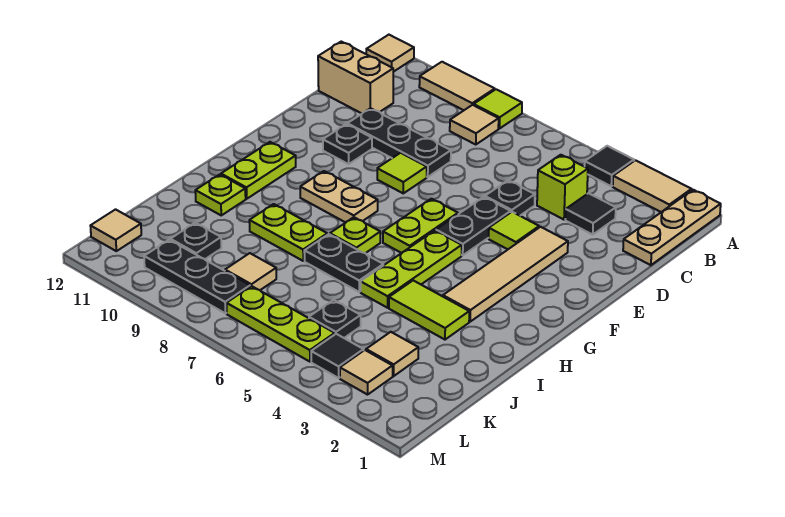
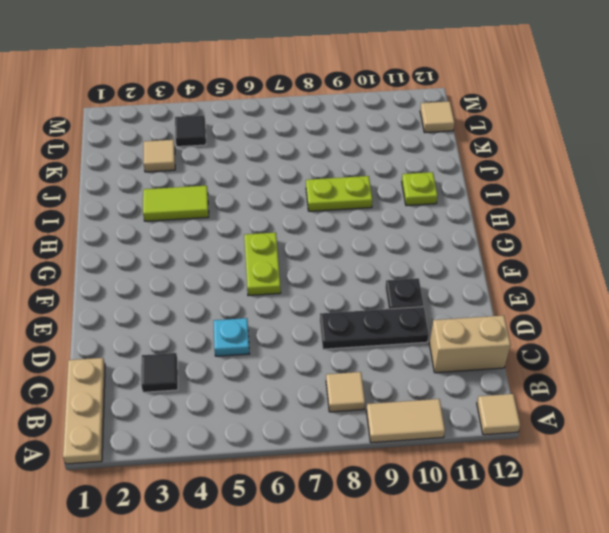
cyan 1x1 plate [213,318,249,356] -> black 1x1 plate [485,180,535,216]
none -> tan 1x2 tile [613,160,692,212]
none -> black 1x1 tile [585,146,634,186]
none -> lime 1x1 tile [474,89,522,129]
none -> lime 1x1 brick [537,155,588,220]

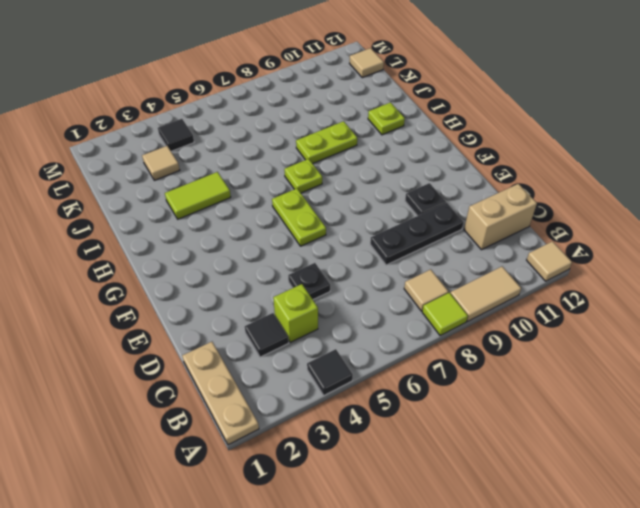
none -> tan 1x2 tile [613,160,692,212]
none -> tan 1x4 tile [443,227,568,322]
none -> lime 1x1 tile [489,212,539,249]
none -> black 1x2 plate [436,197,511,255]

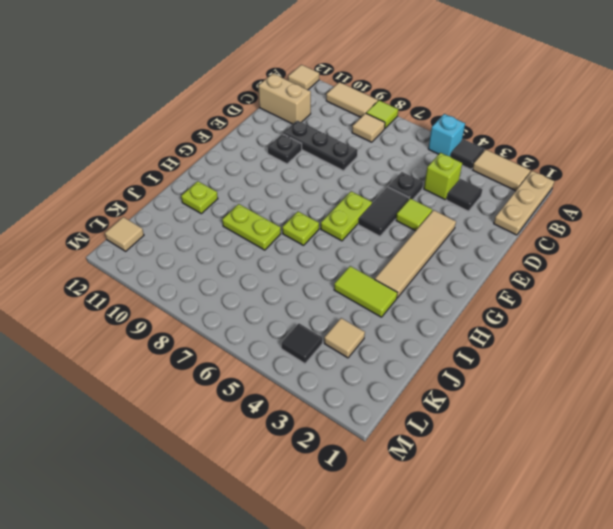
cyan 1x1 brick [428,114,465,157] -> none
black 1x2 tile [359,187,409,236] -> black 1x2 plate [436,197,511,255]
none -> lime 1x1 tile [377,153,427,193]
none -> lime 1x3 plate [361,231,462,308]
none -> tan 1x2 plate [300,171,378,223]
none -> lime 1x2 plate [221,142,296,199]

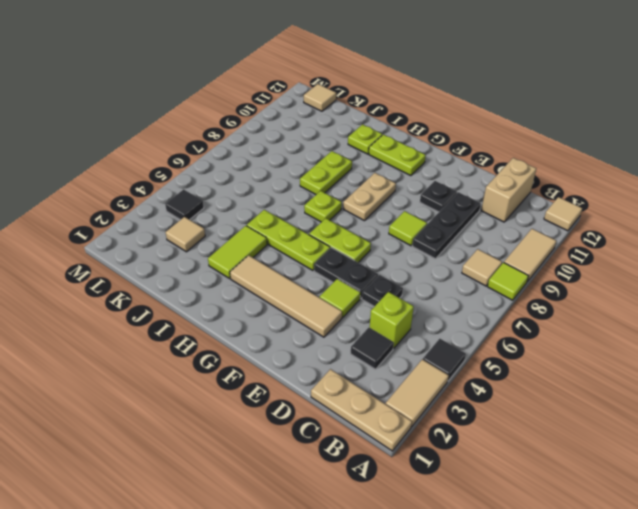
none -> black 1x2 plate [304,234,383,292]
none -> black 1x1 plate [309,300,361,338]
none -> tan 1x1 tile [225,253,276,290]
none -> black 1x1 plate [170,223,221,259]

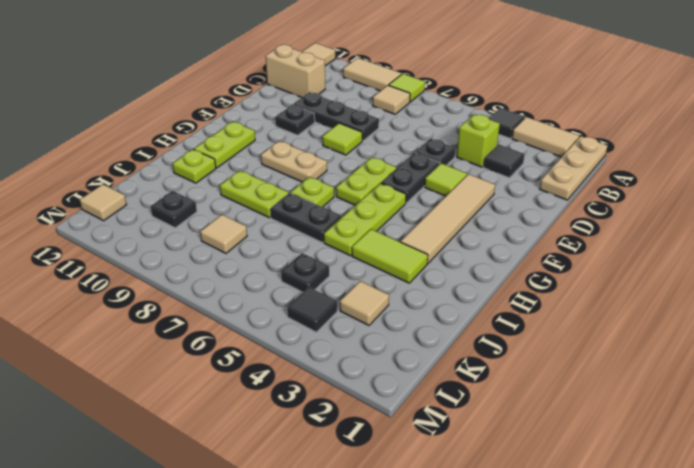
none -> tan 1x1 tile [340,350,393,395]
none -> lime 1x3 plate [227,286,335,362]
none -> black 1x3 plate [144,240,250,313]

